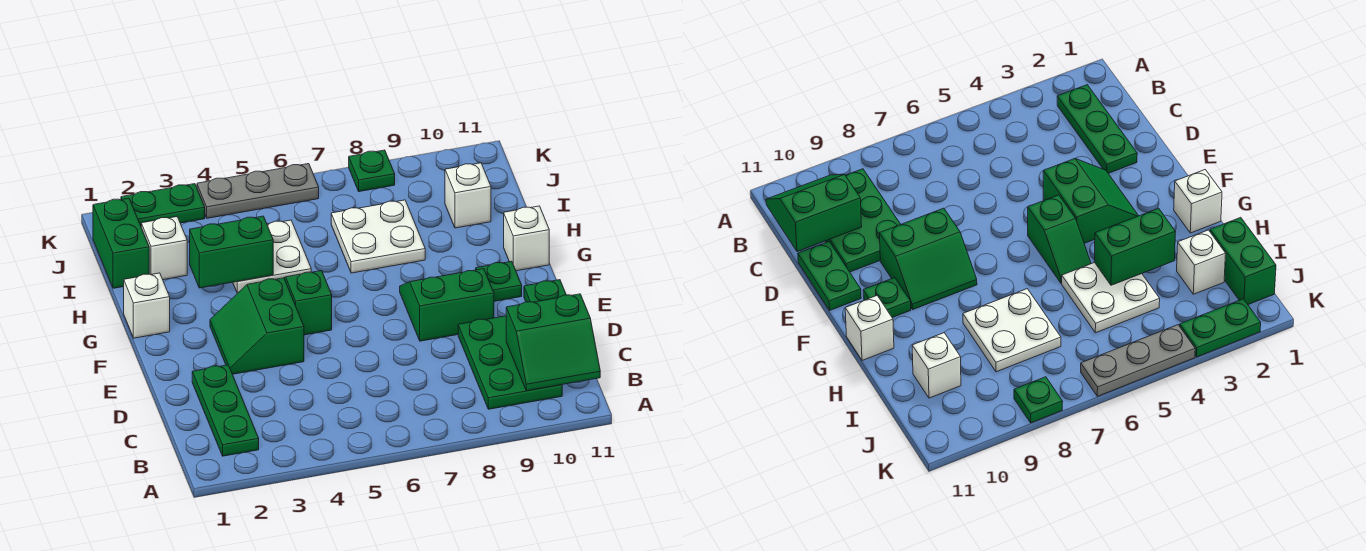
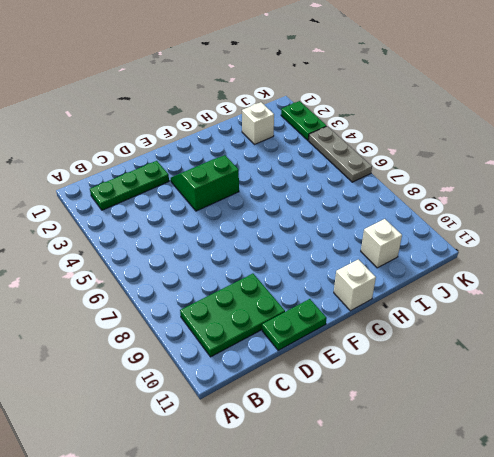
none -> green 2x2 slope [400,269,494,341]
none -> green 1x2 slope [284,271,332,335]
none -> green 1x1 plate [476,261,522,301]

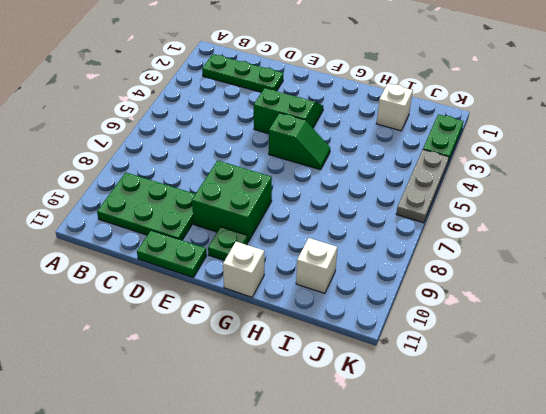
green 2x2 brick [192,161,272,242] -> green 2x2 slope [400,269,494,341]
none -> white 1x1 brick [124,273,170,338]
none -> white 2x2 plate [233,220,311,293]
none -> white 2x2 plate [331,200,425,273]

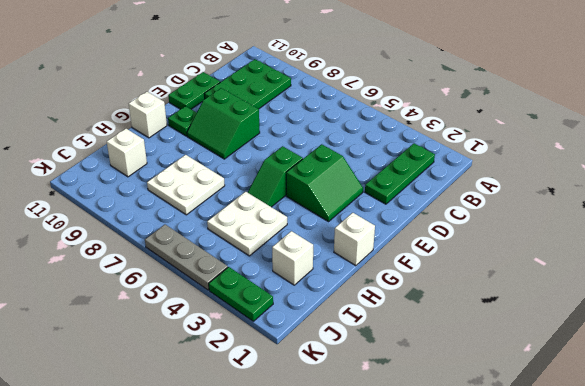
none -> green 1x2 brick [93,198,149,288]
none -> green 1x1 plate [349,150,395,192]
none -> green 2x2 slope [506,294,600,391]

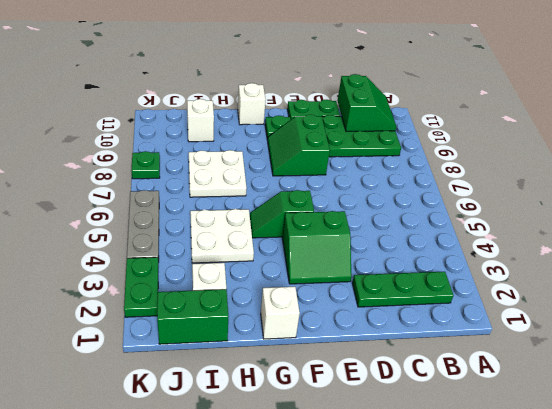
none -> green 1x2 brick [190,216,273,288]

